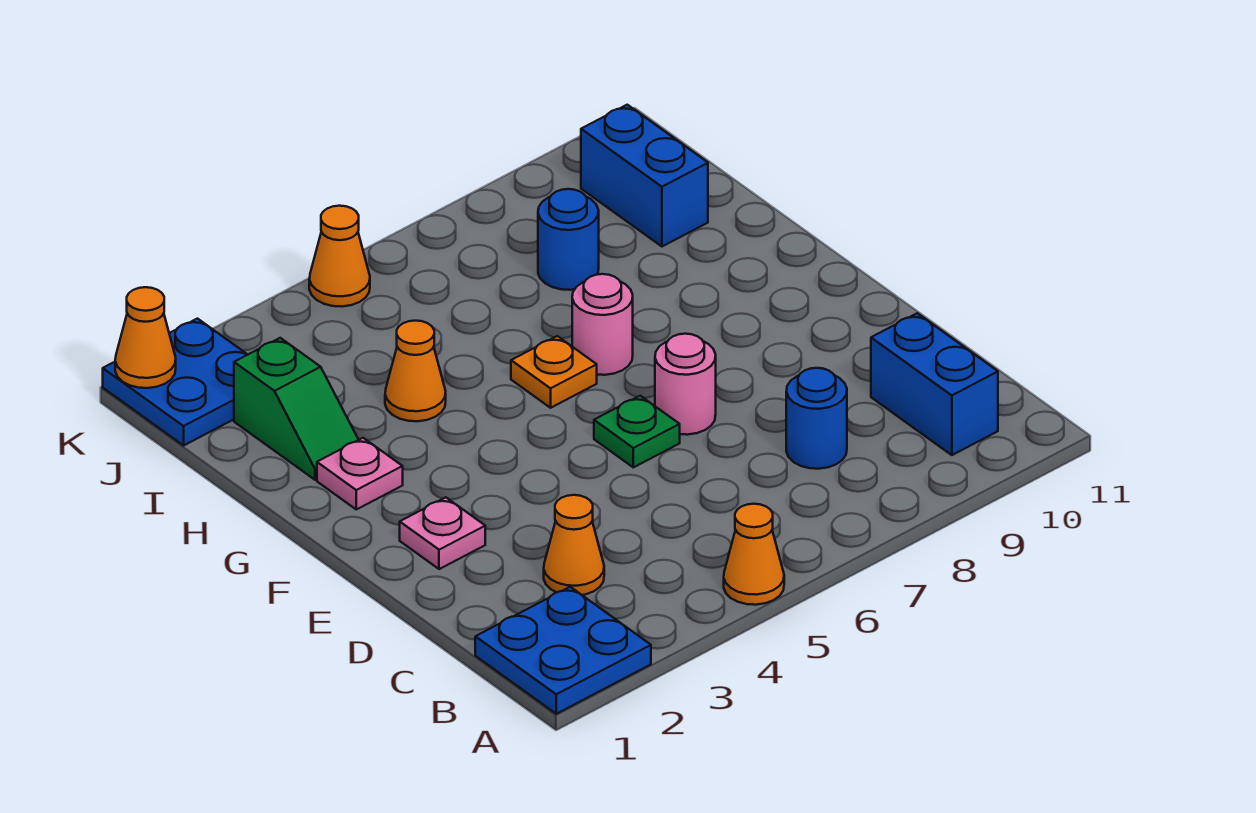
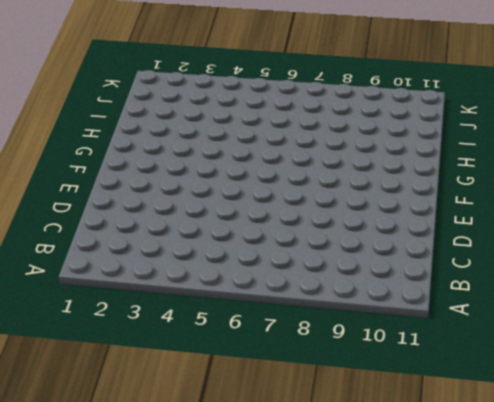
none -> blue 2x2 plate [475,587,651,714]
none -> orange 1x1 cone [724,504,784,605]
none -> blue 1x2 brick [871,313,998,455]

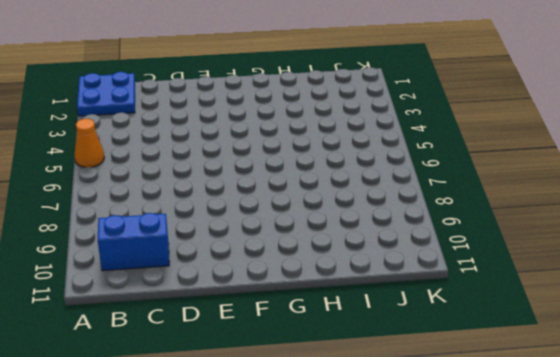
none -> orange 1x1 cone [544,495,604,595]
none -> blue 1x1 round brick [786,368,847,469]
none -> pink 1x1 plate [400,497,485,569]

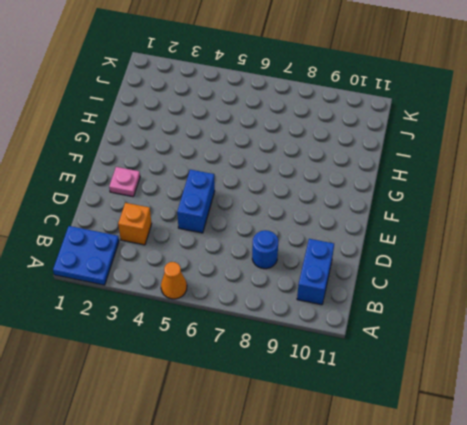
orange 1x1 brick [118,203,152,245] -> orange 1x1 cone [544,495,604,595]
blue 1x2 brick [177,170,215,233] -> blue 1x2 brick moved to [581,105,708,246]
none -> green 1x1 plate [594,396,680,467]
none -> pink 1x1 round brick [655,334,716,435]
none -> pink 1x1 plate [317,438,403,509]

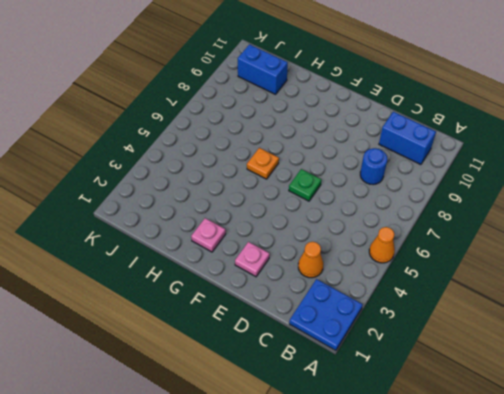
none -> pink 1x1 round brick [655,334,716,435]
none -> pink 1x1 round brick [572,274,633,375]
none -> green 1x2 slope [234,338,358,480]

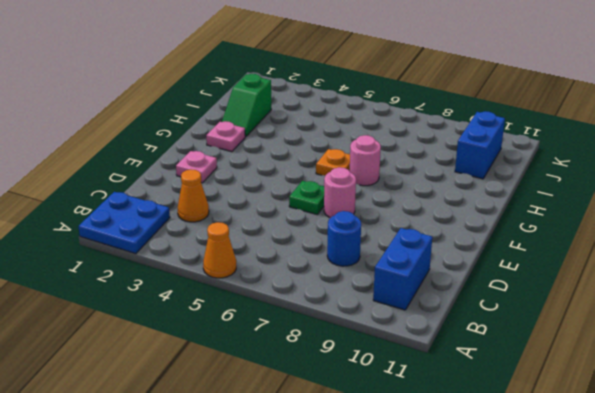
none -> orange 1x1 cone [385,321,446,421]
none -> blue 1x1 round brick [538,189,599,290]
none -> blue 2x2 plate [103,319,248,445]

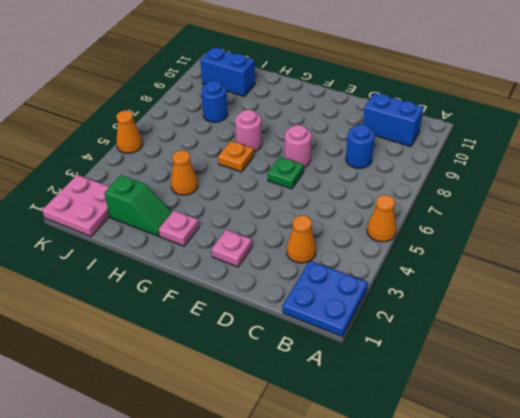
pink 2x2 plate [42,175,109,236] -> blue 2x2 plate [103,319,248,445]
none -> orange 1x1 cone [115,287,176,388]

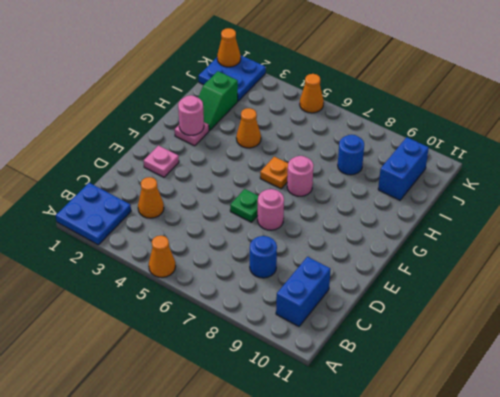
pink 1x1 round brick [178,95,204,135] -> none

